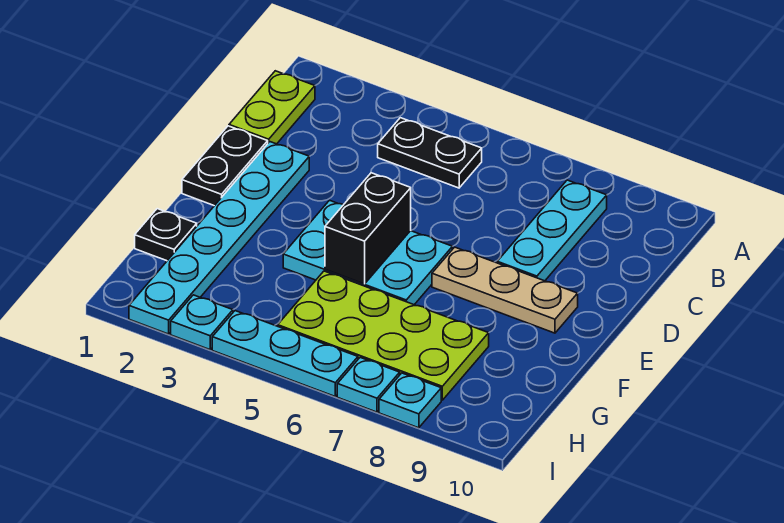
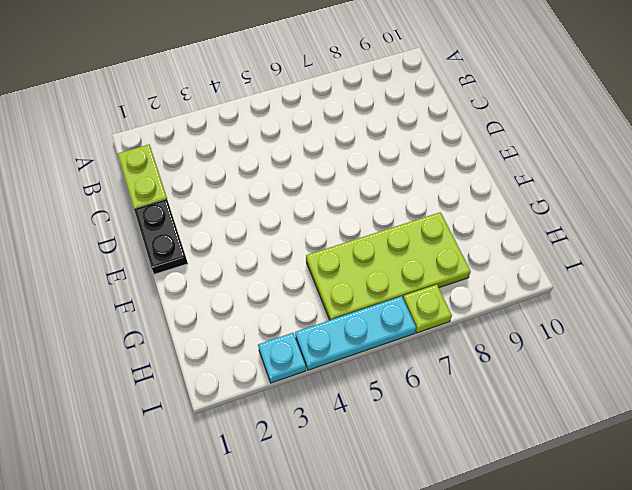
lime 1x1 plate [403,285,452,333] -> cyan 1x1 plate [337,357,400,412]
none -> black 1x2 plate [378,118,482,188]
none -> cyan 1x3 plate [497,180,607,281]
none -> cyan 1x6 plate [129,142,309,334]

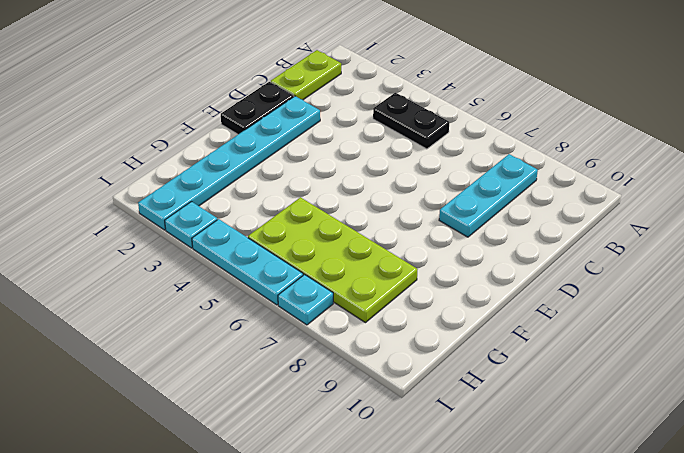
none -> cyan 2x3 plate [283,200,452,305]
none -> tan 1x3 plate [432,247,578,333]
none -> black 1x1 plate [135,209,197,261]

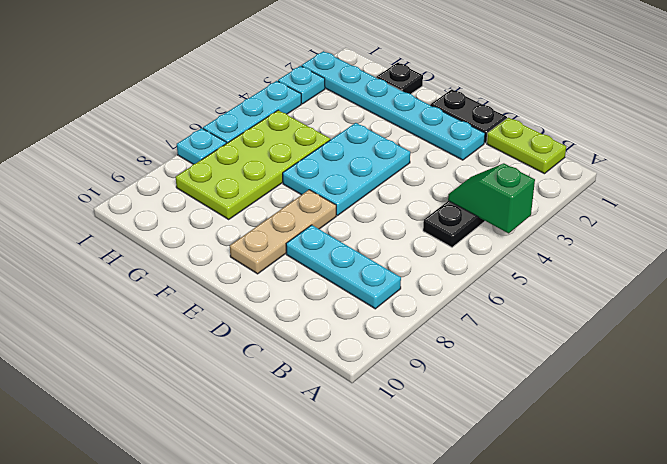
green 1x2 slope [448,163,535,233] -> none
none -> cyan 1x1 plate [379,373,441,428]
none -> black 1x2 brick [325,173,411,284]

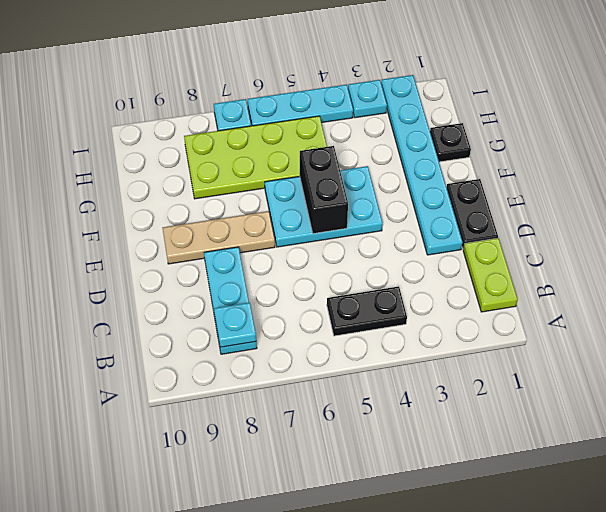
cyan 1x1 plate [214,303,256,347] -> cyan 1x1 plate moved to [379,373,441,428]

